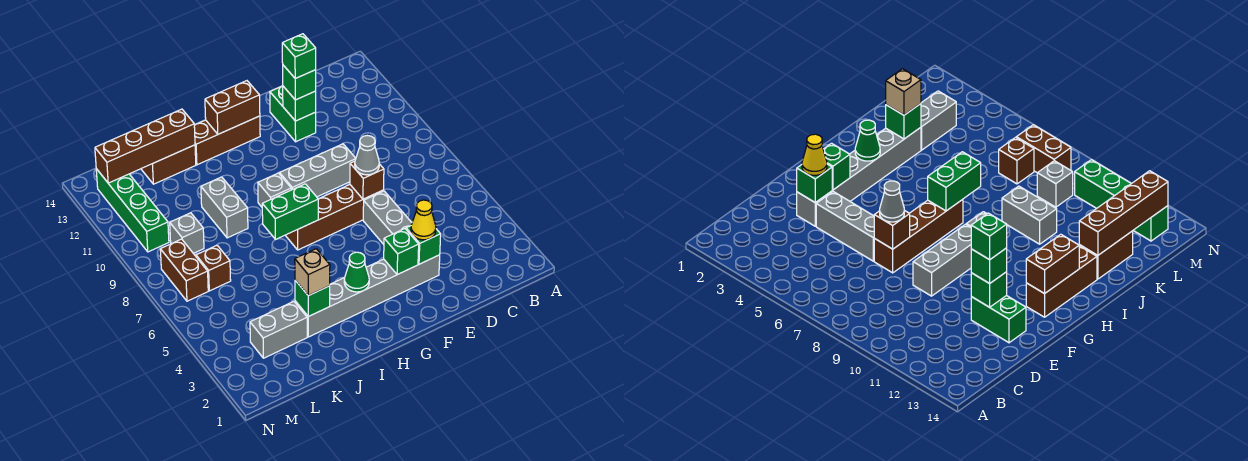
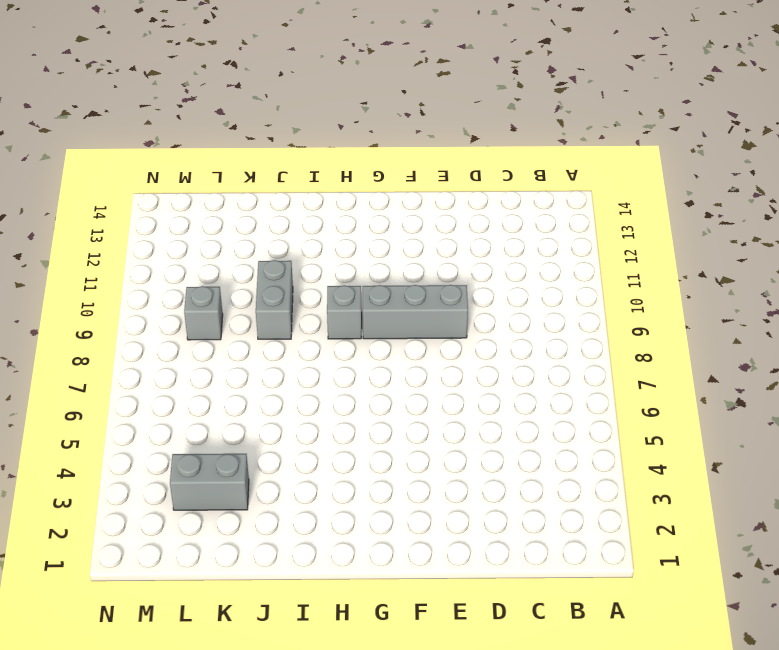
none -> grey 1x6 brick [295,255,440,337]
none -> grey 1x3 brick [363,191,412,244]
none -> brown 1x4 brick [285,185,383,250]

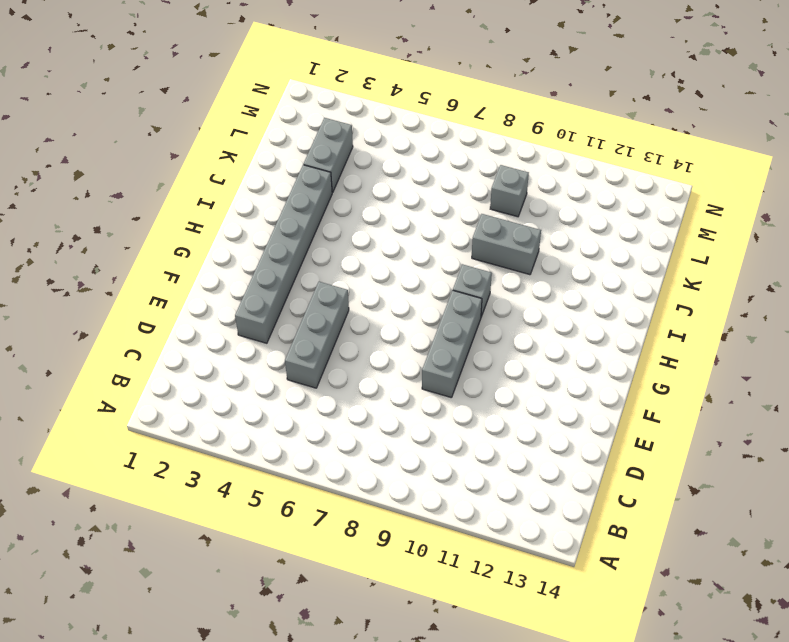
grey 1x3 brick [285,281,349,388] -> grey 1x3 brick turned to [363,191,412,244]
none -> brown 1x4 brick [285,185,383,250]
none -> green 1x2 brick [270,86,316,142]
none -> brown 1x3 brick [194,116,260,165]

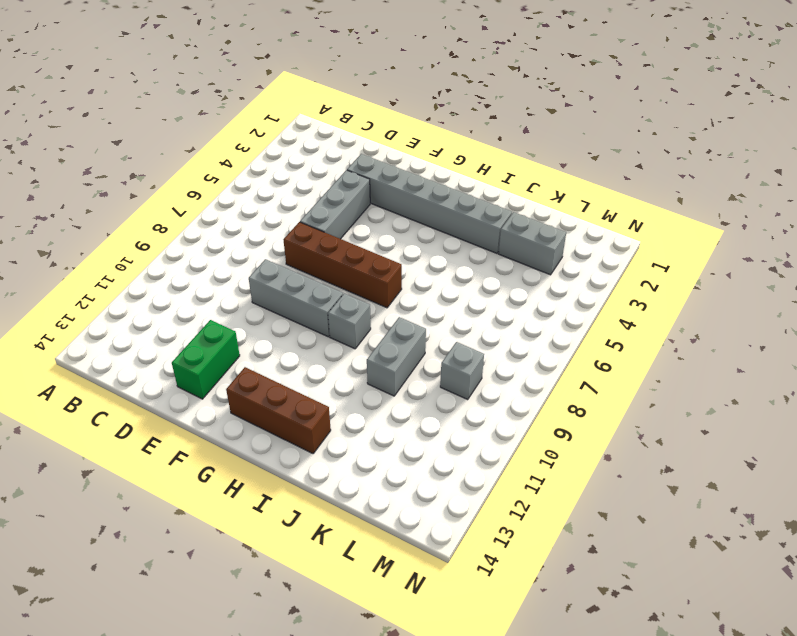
none -> brown 1x2 brick [141,145,196,184]
none -> brown 1x1 brick [196,246,231,291]
none -> brown 1x2 brick [160,239,208,301]

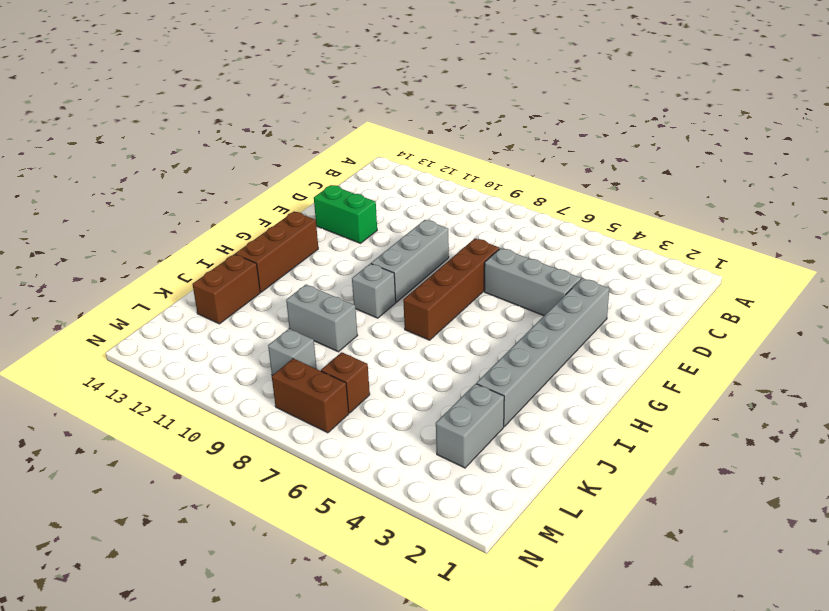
none -> green 1x4 brick [96,169,169,252]
none -> green 1x1 brick [406,226,441,264]
none -> brown 1x1 brick [350,161,384,199]

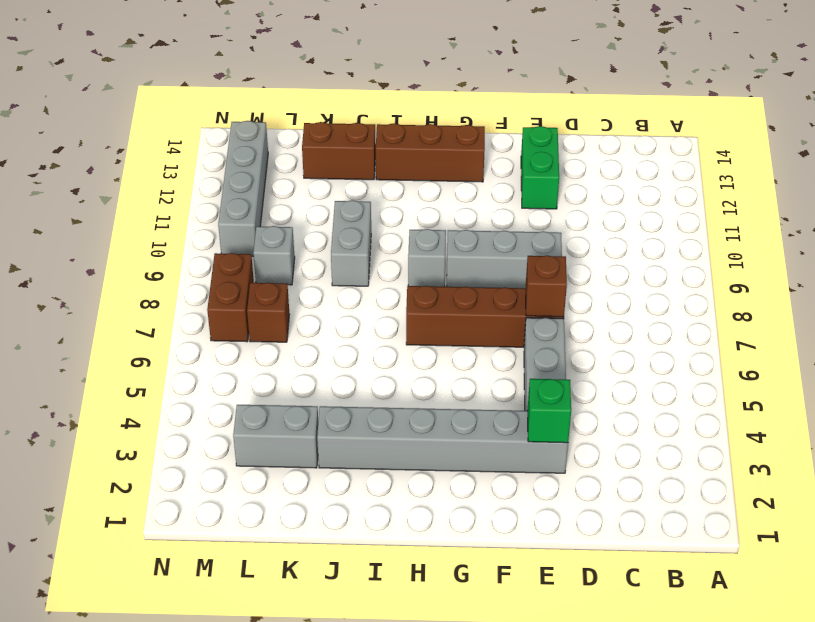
grey 1x4 brick [218,121,268,256] -> green 1x4 brick [96,169,169,252]
none -> green 1x1 brick [283,86,316,121]
none -> green 1x1 brick [384,229,419,275]
none -> brown 1x2 brick [205,81,260,134]

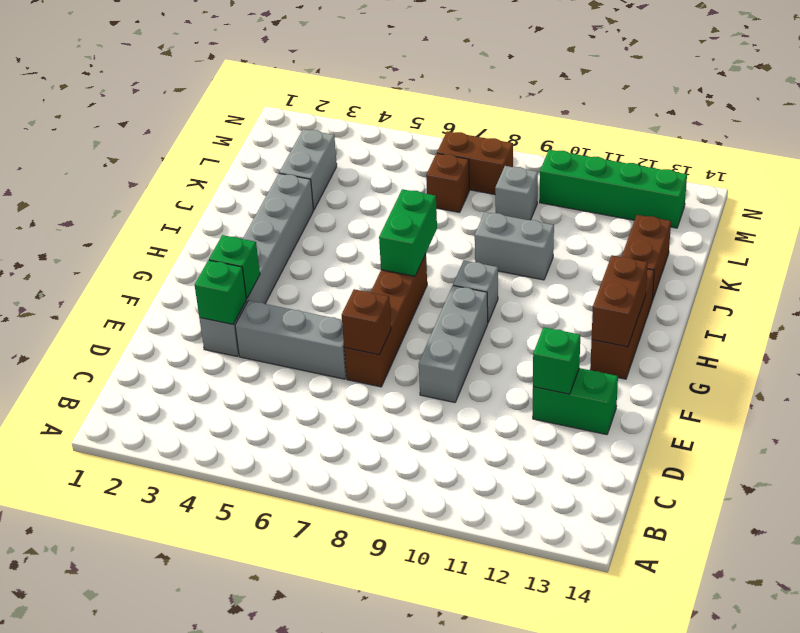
none -> green 1x1 cone [344,252,369,292]
none -> green 1x1 brick [295,280,330,317]
none -> brown 1x4 brick [95,109,195,183]

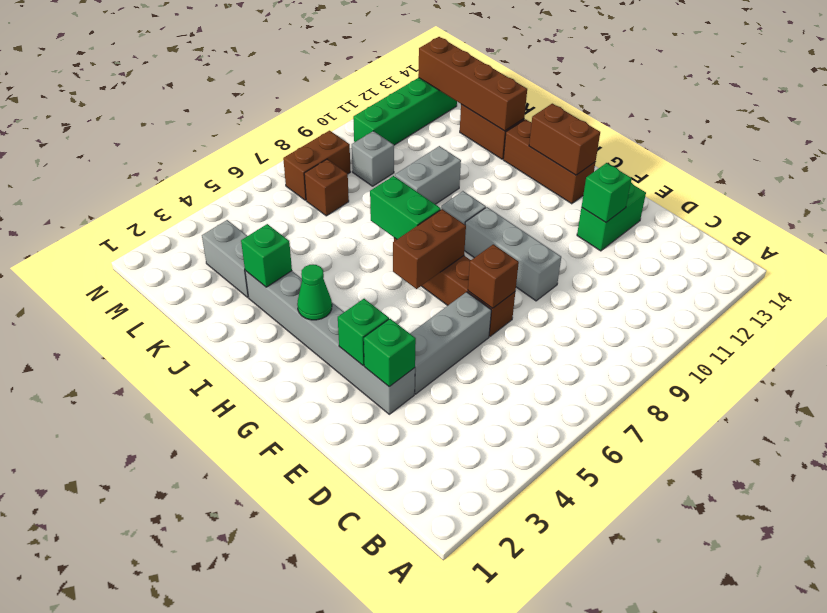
brown 1x2 brick [393,209,466,289] -> none
none -> yellow 1x1 cone [411,200,436,240]
none -> grey 1x1 cone [355,136,379,175]
none -> green 1x1 brick [283,65,316,100]

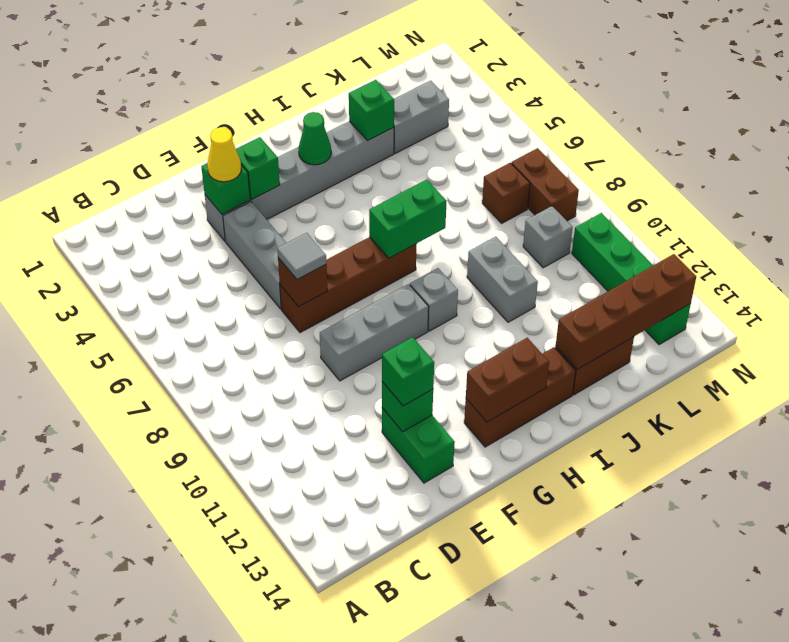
grey 1x1 tile [277,233,326,279] -> grey 1x1 cone [355,136,379,175]
none -> tan 1x1 brick [295,249,330,296]
none -> green 1x1 brick [282,34,316,78]

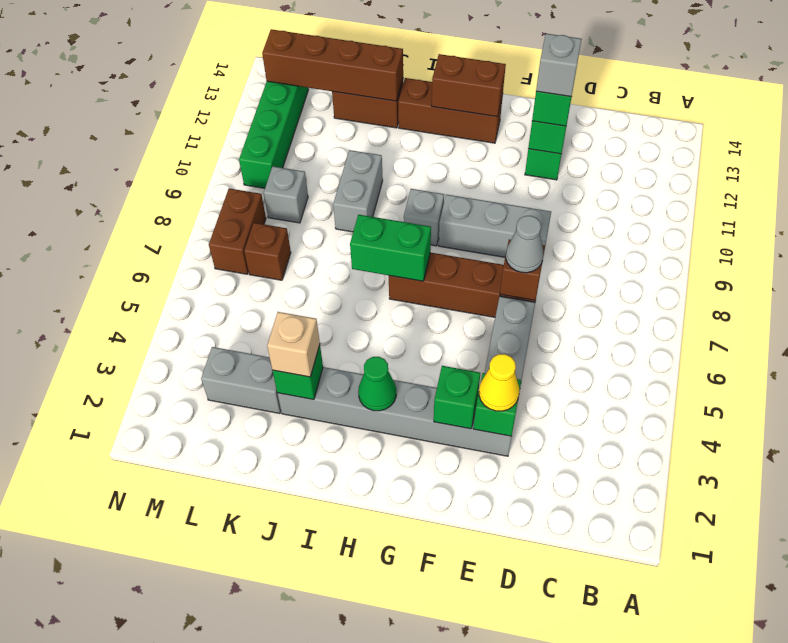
grey 1x1 brick [536,34,582,97] -> green 1x1 brick [282,34,316,78]

